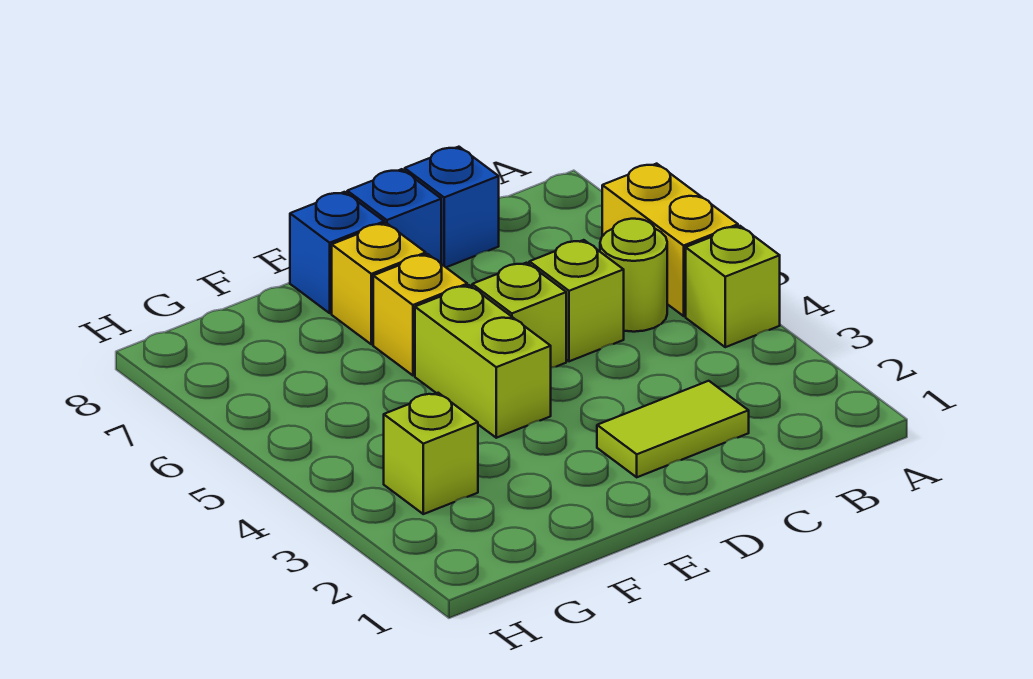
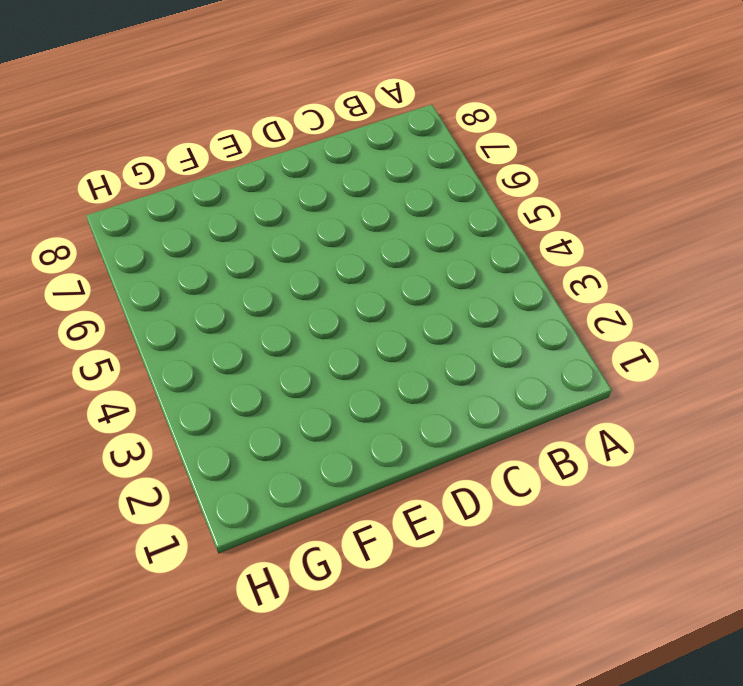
none -> lime 1x1 brick [686,226,780,347]
none -> yellow 1x2 brick [602,164,738,316]
none -> lime 1x1 round brick [600,219,667,332]

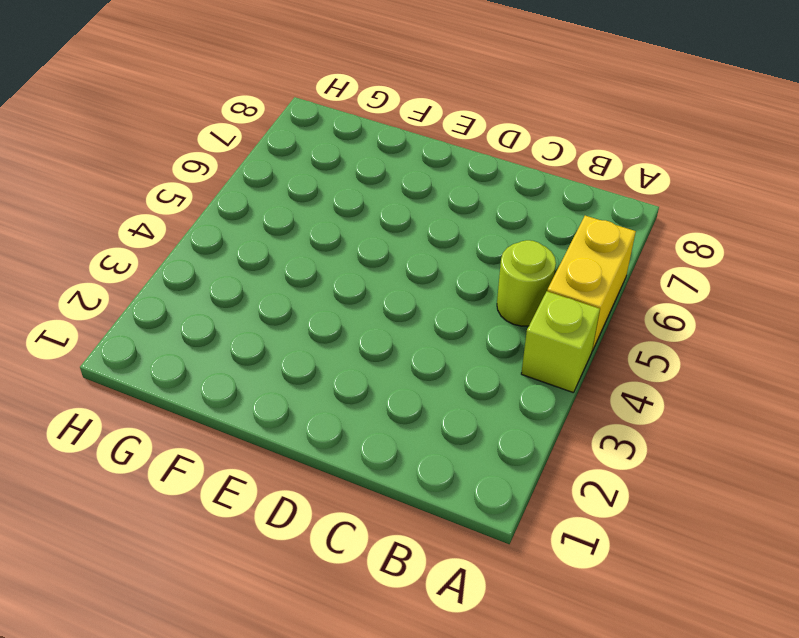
none -> lime 1x2 tile [597,381,749,477]
none -> lime 1x1 brick [529,240,624,361]
none -> blue 1x1 brick [405,147,499,267]

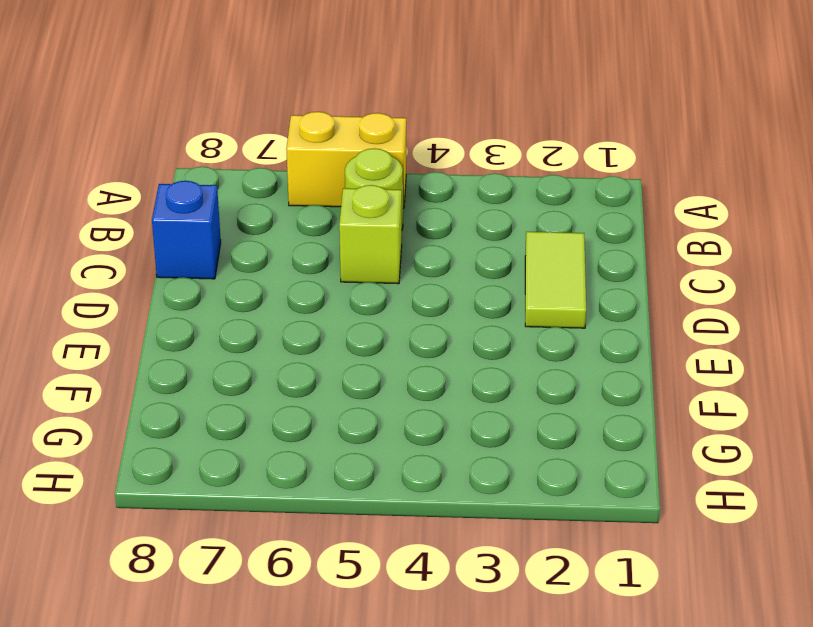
none -> lime 1x1 brick [686,226,780,347]
none -> lime 1x1 brick [472,263,566,368]
none -> blue 1x1 brick [347,169,441,263]

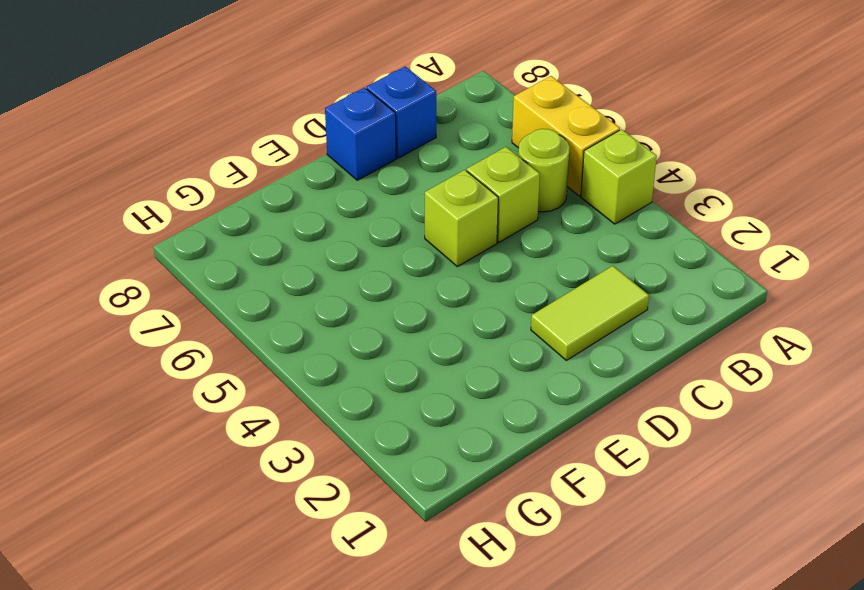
none -> lime 1x2 brick [415,285,551,438]
none -> yellow 1x1 brick [373,254,467,375]
none -> yellow 1x1 brick [332,223,426,344]

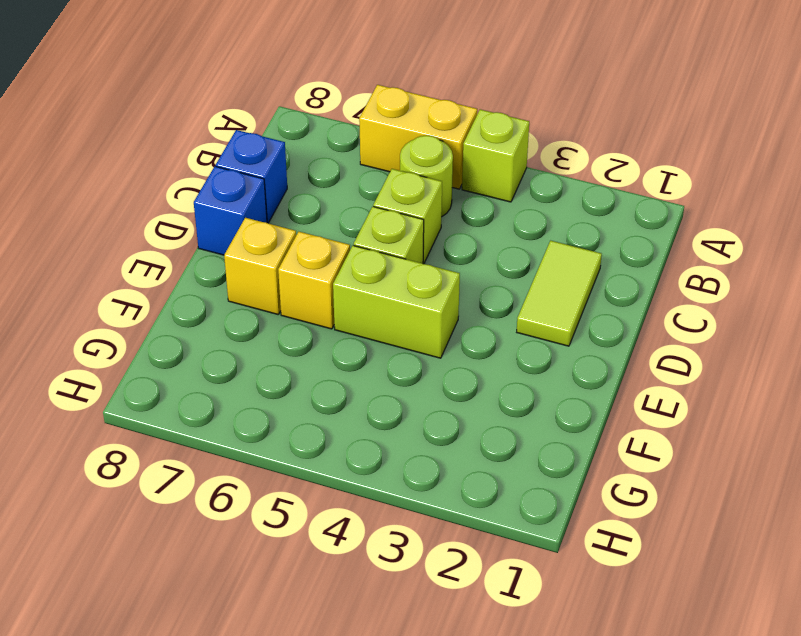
none -> blue 1x1 brick [290,192,384,313]
none -> lime 1x1 brick [384,393,478,514]

